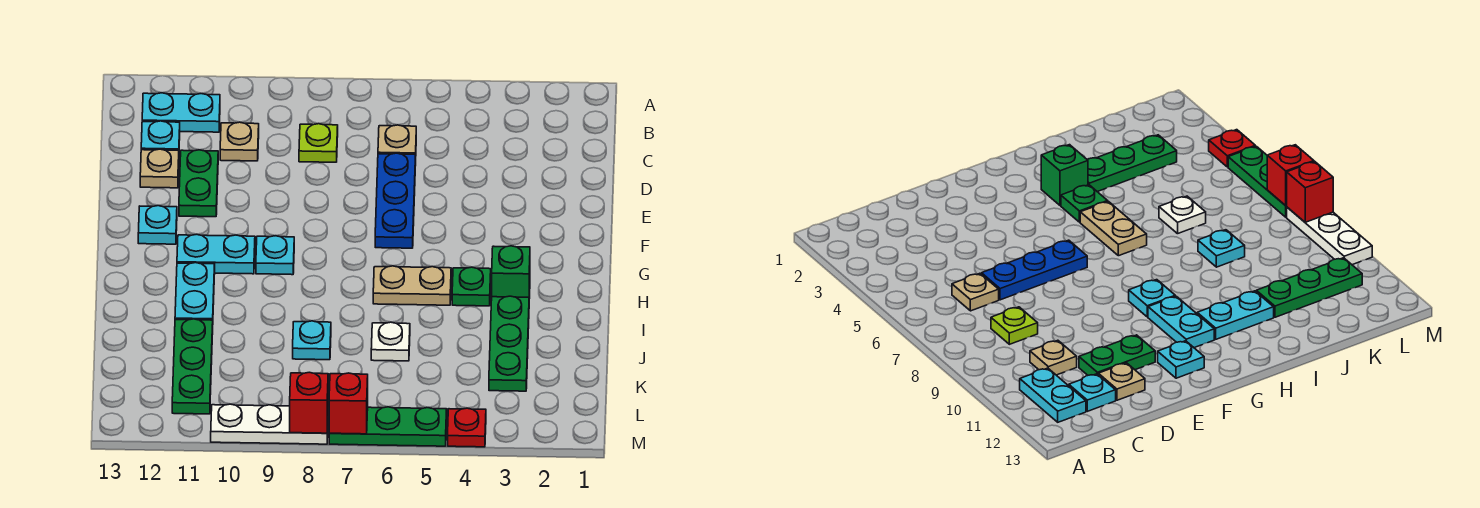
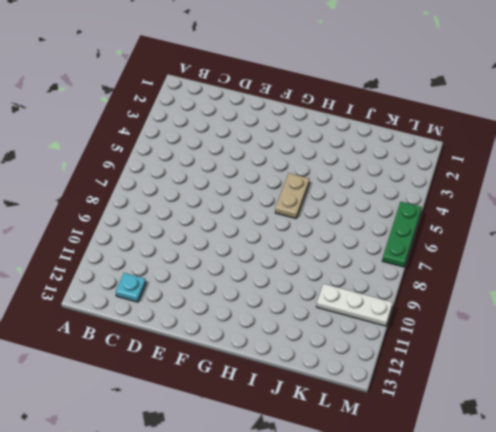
white 1x3 plate [317,284,393,326] -> white 1x3 plate turned to [211,404,328,444]
none -> cyan 1x2 plate [142,93,220,132]
none -> tan 1x1 plate [378,125,416,154]
none -> lime 1x1 plate [299,124,338,162]

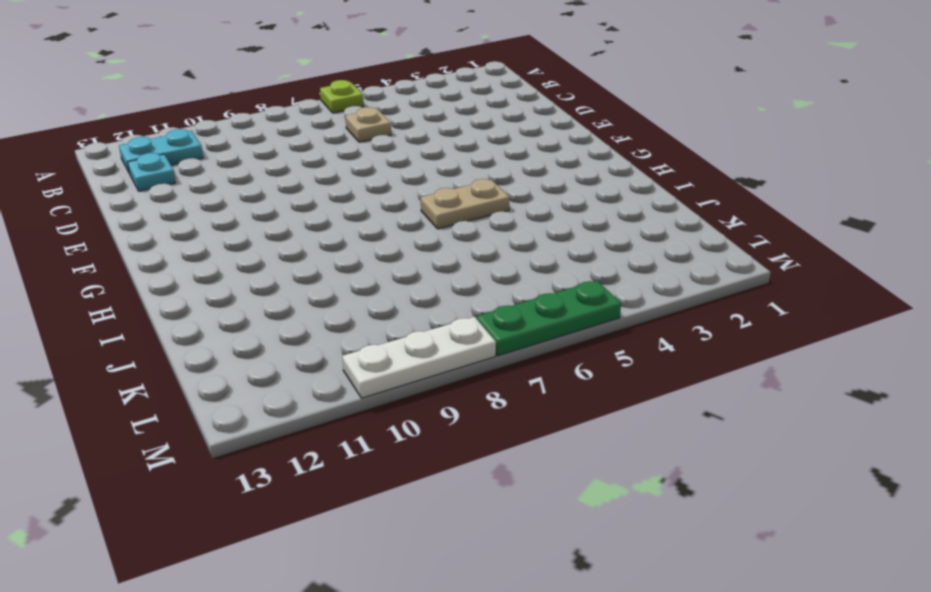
lime 1x1 plate [320,80,364,113] -> lime 1x1 plate moved to [299,124,338,162]
none -> tan 1x1 plate [220,122,259,161]
none -> blue 1x3 plate [375,153,416,248]
none -> green 1x2 plate [179,150,218,217]

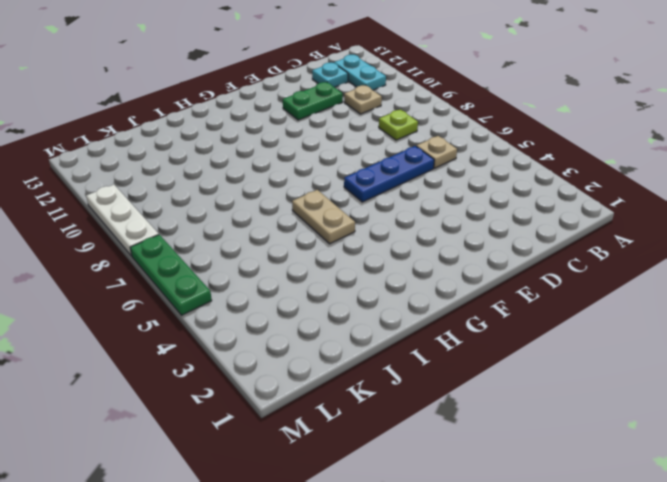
none -> tan 1x1 plate [140,149,179,188]
none -> cyan 1x1 plate [138,206,177,244]
none -> cyan 1x1 plate [256,236,294,275]

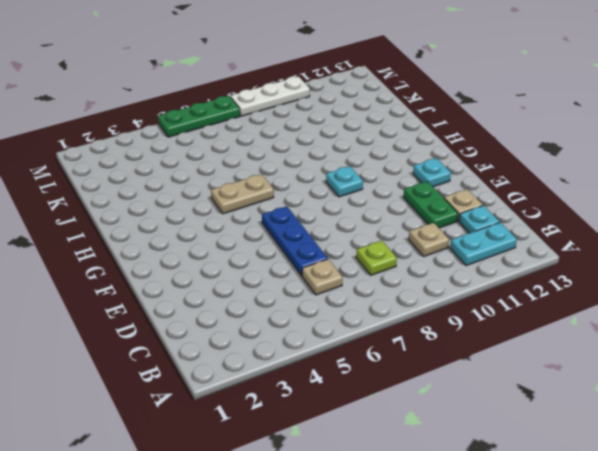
none -> cyan 1x2 plate [177,234,255,274]
none -> green 1x1 brick [492,246,530,298]
none -> green 1x1 plate [452,267,491,306]

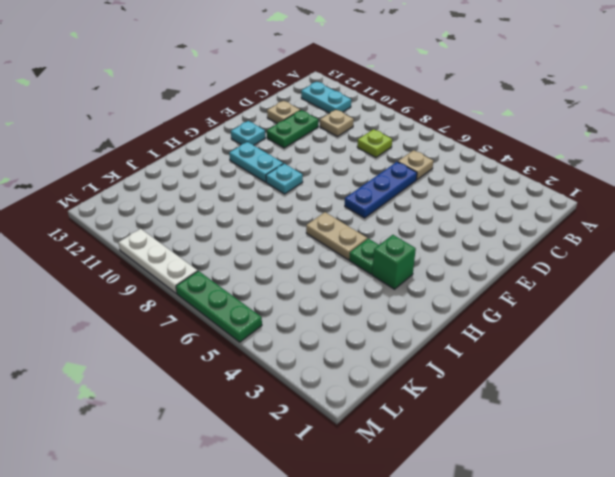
none -> cyan 1x1 plate [141,121,180,151]
none -> cyan 1x2 plate [175,263,215,320]
none -> green 1x3 plate [489,296,529,391]

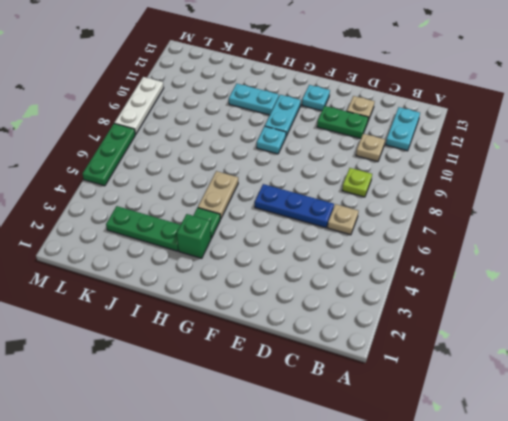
none -> cyan 1x1 plate [141,121,180,151]
none -> white 1x1 plate [371,322,410,361]
none -> cyan 1x1 plate [293,321,331,360]

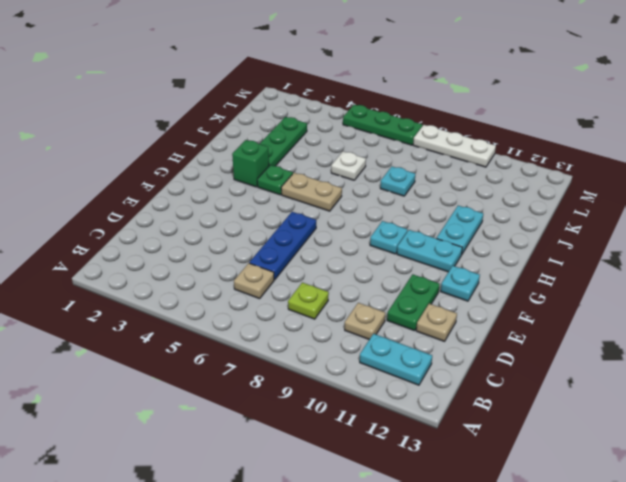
none -> cyan 1x1 plate [141,121,180,151]
none -> green 1x3 plate [172,319,213,414]
none -> red 1x1 plate [448,408,486,447]

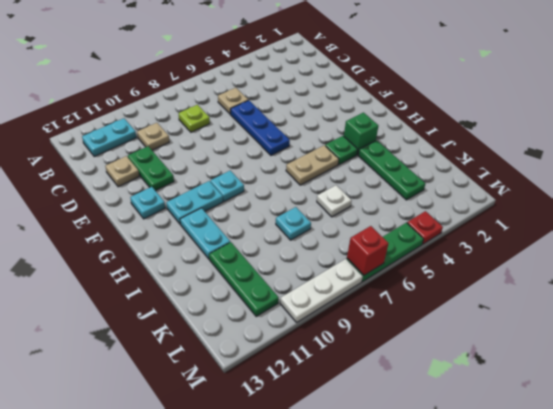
none -> cyan 1x1 plate [141,121,180,151]
none -> red 1x1 brick [290,372,328,433]

